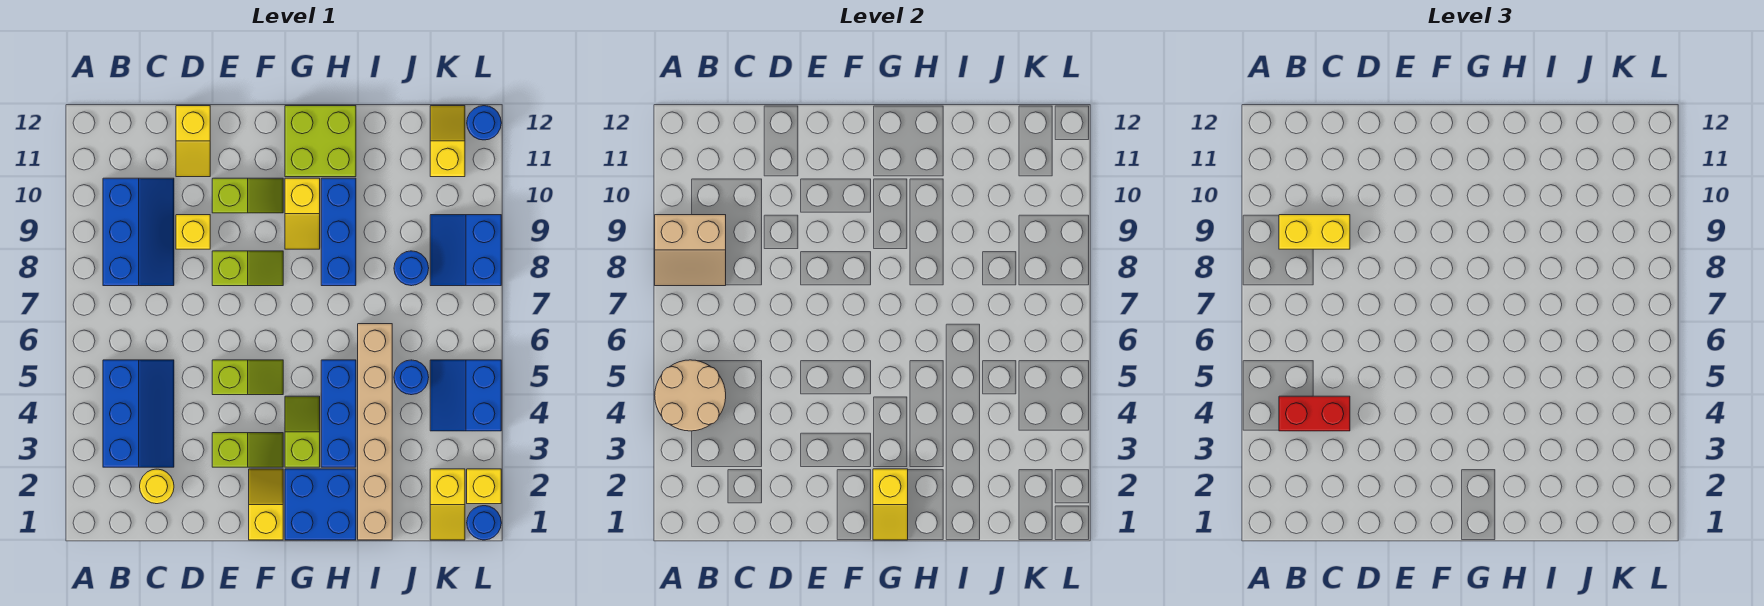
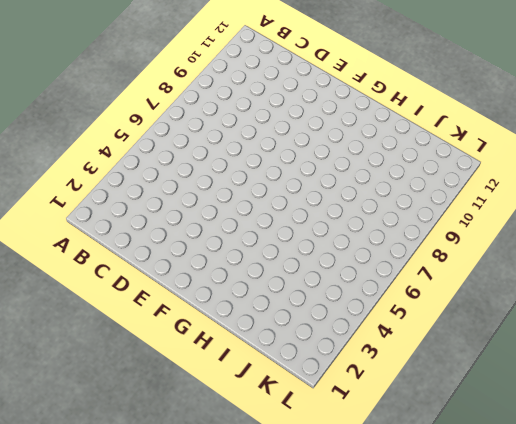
none -> blue 2x3 slope [103,360,174,467]
none -> blue 2x3 slope [103,178,174,286]
none -> yellow 1x1 round brick [140,469,174,504]
none -> yellow 1x1 brick [176,215,210,249]

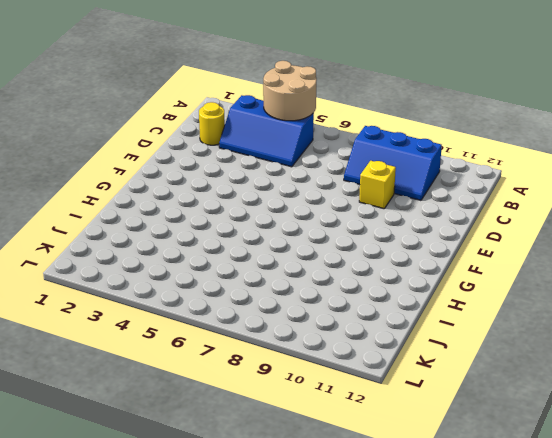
none -> yellow 1x2 slope [176,106,210,177]
none -> lime 1x2 slope [212,433,283,467]
none -> lime 1x2 slope [212,360,283,395]
none -> lime 1x2 slope [212,251,283,286]

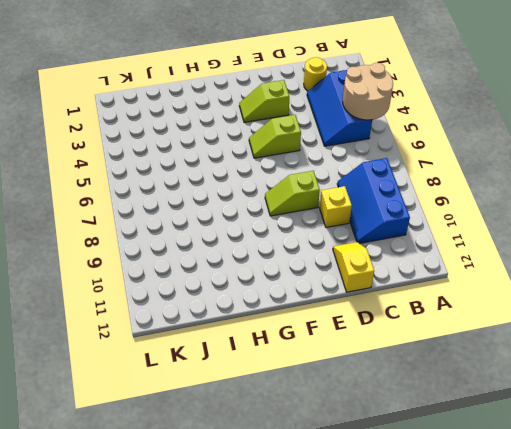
none -> lime 1x2 slope [212,178,283,213]
none -> yellow 1x2 slope [249,469,283,540]
none -> blue 2x2 brick [285,469,356,540]
none -> lime 1x2 slope [285,396,320,467]

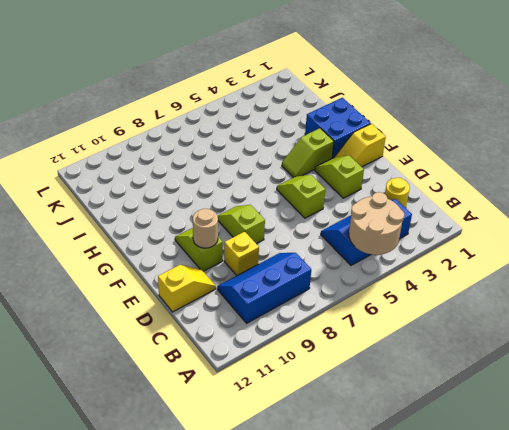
tan 1x1 round brick [193,209,218,248] -> none
none -> yellow 1x2 slope [285,178,320,249]
none -> lime 2x2 brick [285,106,356,177]
none -> blue 1x3 brick [321,360,356,467]
none -> blue 1x3 brick [321,178,356,286]

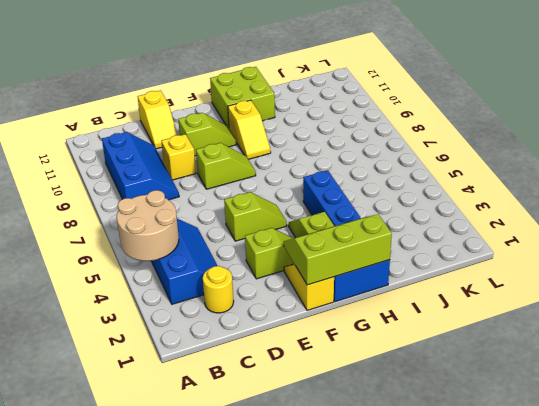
lime 2x3 slope [284,214,392,285] -> yellow 1x2 slope [873,469,908,540]
none -> blue 1x3 brick [321,178,356,286]
none -> tan 1x6 brick [358,324,392,540]
none -> blue 1x1 round brick [394,360,429,395]
none -> blue 1x1 round brick [394,251,429,286]

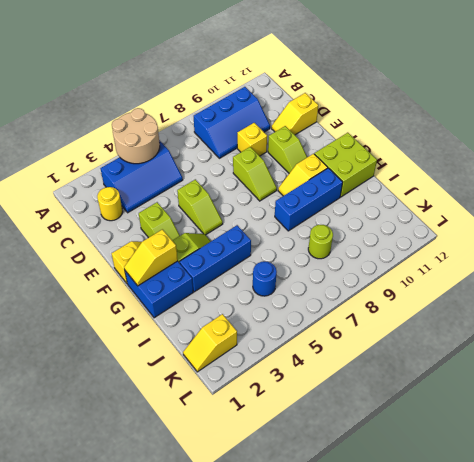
lime 1x1 round brick [308,225,333,259] -> blue 1x1 round brick [394,251,429,286]
none -> tan 1x6 brick [358,324,392,540]
none -> blue 2x2 slope [430,360,501,431]
none -> blue 2x2 slope [430,215,501,286]
none -> yellow 1x2 slope [430,106,465,177]

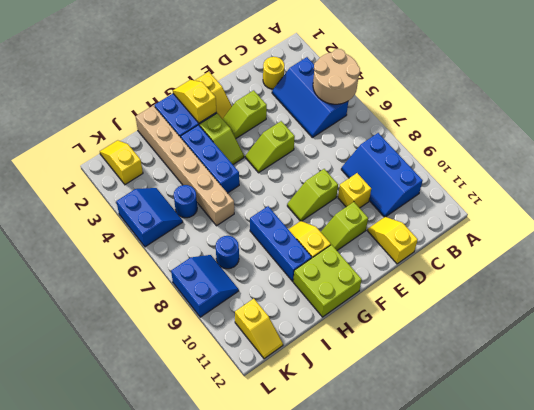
none -> blue 1x1 round brick [467,506,501,540]
none -> yellow 1x1 brick [467,469,501,504]
none -> blue 1x1 round brick [467,106,501,140]
none -> tan 2x2 slope [655,215,726,286]

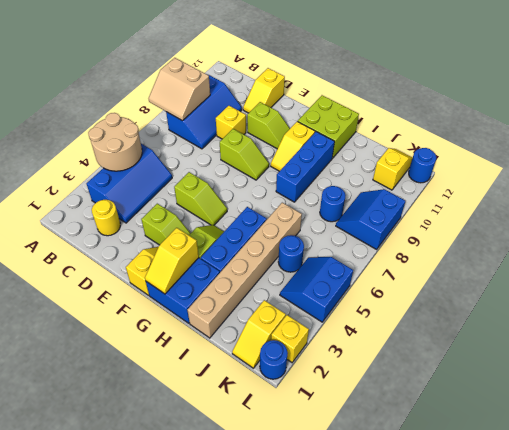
none -> red 1x2 brick [1279,396,1350,431]
none -> yellow 1x2 brick [1279,215,1350,249]

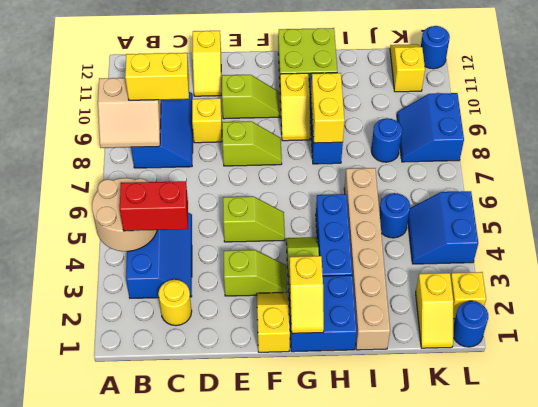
yellow 1x2 brick [311,73,345,143] -> none

